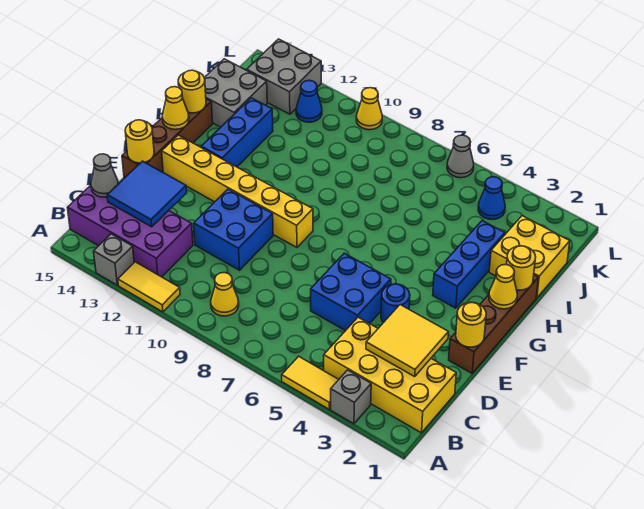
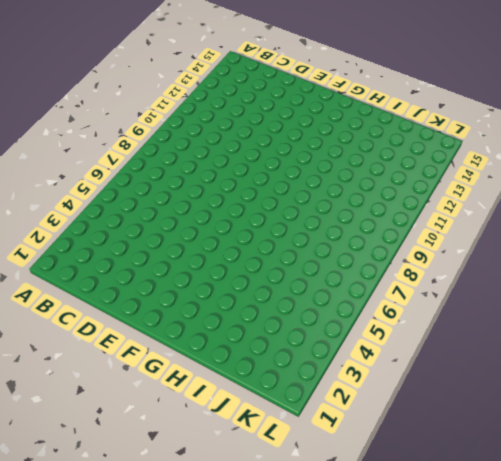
none -> grey 1x1 brick [330,370,371,424]
none -> yellow 1x2 tile [282,356,339,409]
none -> yellow 1x2 tile [118,262,180,312]
none -> grey 1x1 brick [94,234,134,285]

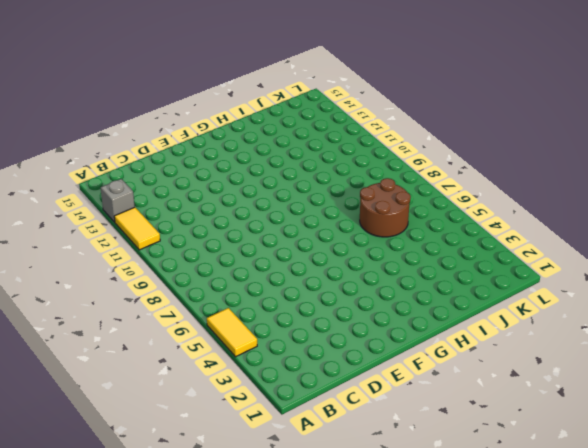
brown 2x2 round brick [360,178,411,237] -> none
none -> grey 1x1 brick [330,370,371,424]
none -> yellow 2x4 brick [324,317,456,433]
none -> yellow 1x1 cone [211,273,239,316]
none -> purple 2x4 brick [67,182,193,277]

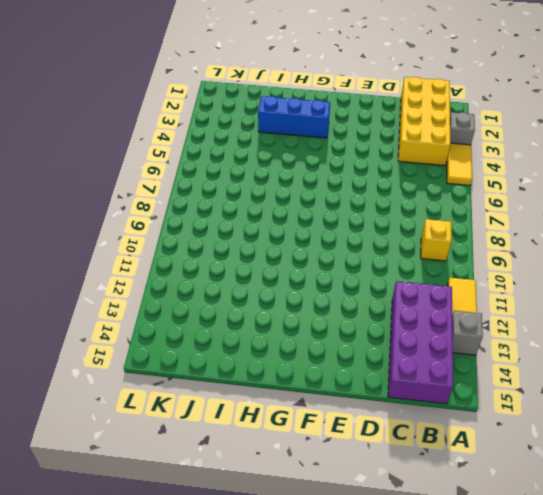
yellow 1x1 brick [421,219,451,261] -> yellow 1x1 cone [211,273,239,316]
none -> blue 2x2 brick [311,253,391,331]
none -> blue 2x2 brick [194,189,273,270]
none -> brown 1x4 brick [449,275,538,373]
none -> blue 1x1 round brick [381,284,410,323]

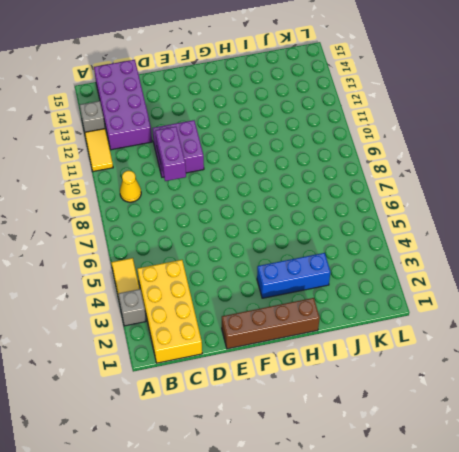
purple 1x2 brick [155,127,186,181] -> none
purple 2x2 brick [152,120,204,177] -> blue 2x2 brick [194,189,273,270]
none -> blue 2x2 brick [311,253,391,331]
none -> blue 1x1 round brick [381,284,410,323]
none -> brown 1x4 brick [122,99,213,178]
none -> yellow 1x6 brick [162,135,313,247]

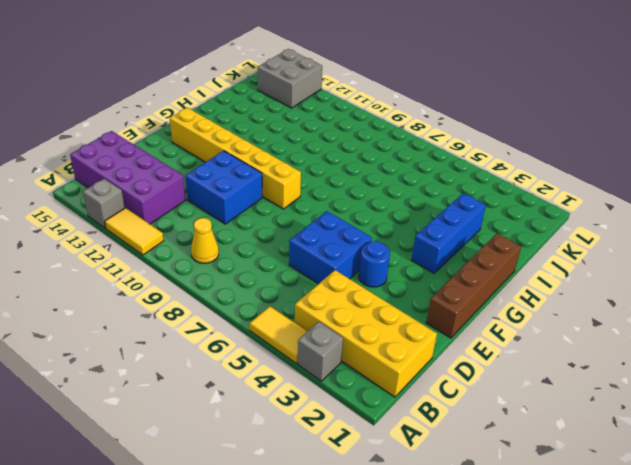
none -> brown 1x4 brick [122,99,213,178]
none -> blue 1x3 brick [201,98,273,167]
none -> yellow 2x2 brick [489,216,570,298]
none -> grey 2x2 brick [204,59,267,127]

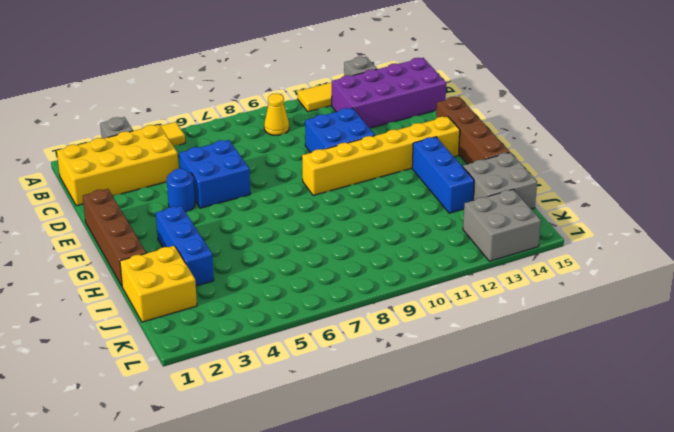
none -> blue 1x1 cone [478,177,505,220]
none -> blue 1x1 cone [296,80,322,122]
none -> grey 1x1 cone [447,135,474,178]
none -> yellow 1x1 cone [356,88,382,130]

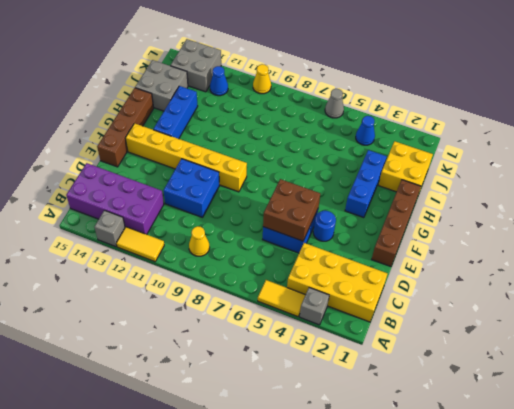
brown 2x2 brick [263,179,320,241] -> none
none -> yellow 2x2 tile [366,305,449,377]
none -> blue 2x2 tile [107,161,187,227]
none -> grey 1x1 cone [91,154,118,197]
none -> yellow 1x1 round brick [456,302,486,347]

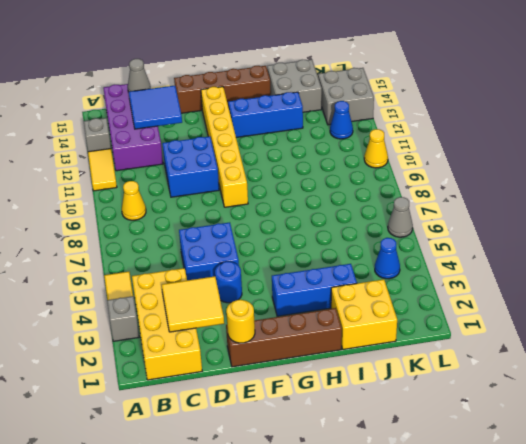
none -> yellow 1x1 round brick [125,120,154,163]
none -> yellow 1x1 cone [489,265,517,309]
none -> yellow 1x1 cone [162,87,189,130]
none -> yellow 1x1 round brick [506,246,536,290]

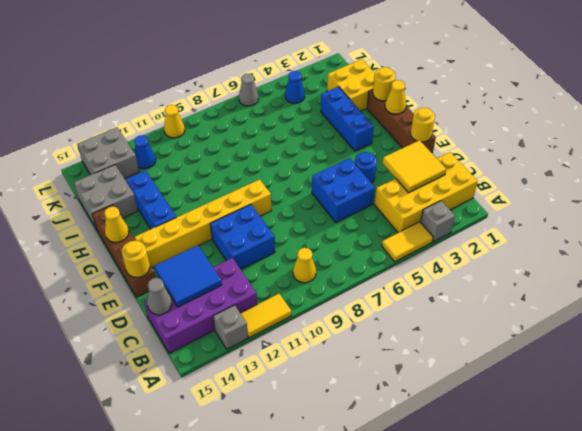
none -> yellow 1x1 round brick [178,70,206,113]

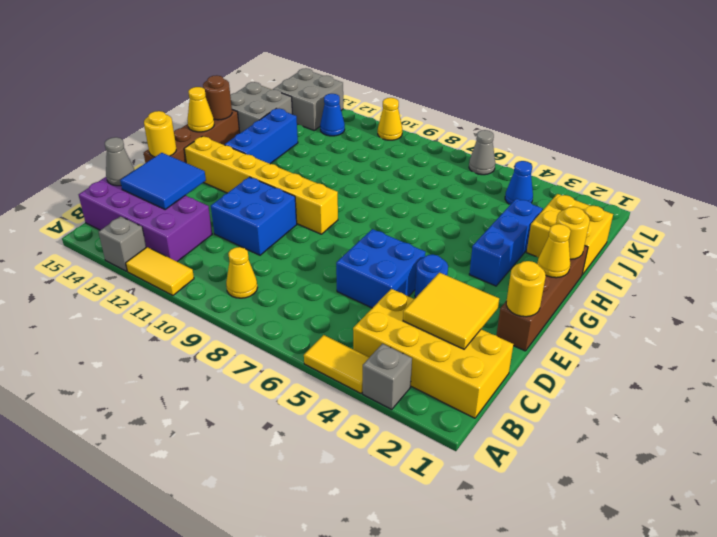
brown 1x1 round brick [203,75,232,120] -> yellow 1x1 round brick [178,70,206,113]

